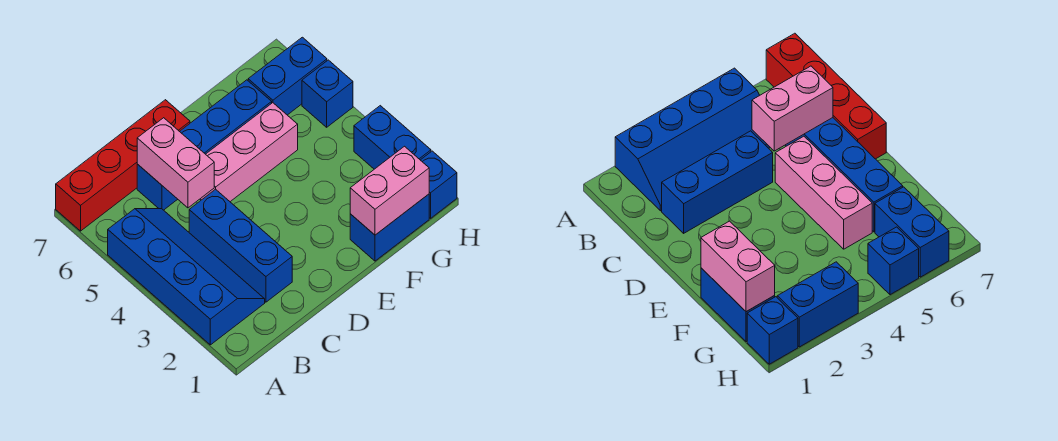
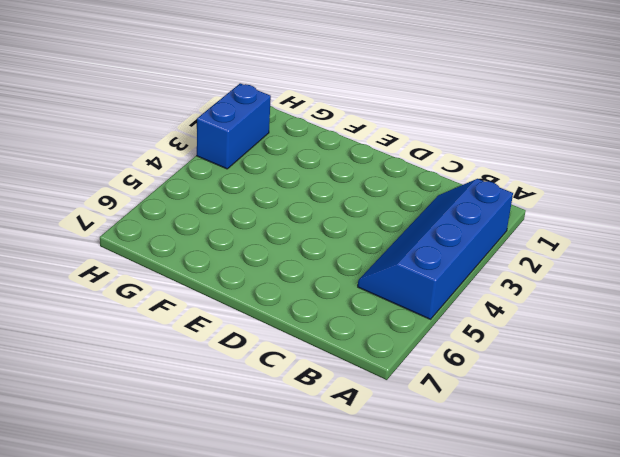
none -> red 1x4 brick [56,100,190,231]
none -> blue 1x3 brick [189,189,292,302]
none -> blue 1x4 brick [137,80,272,210]

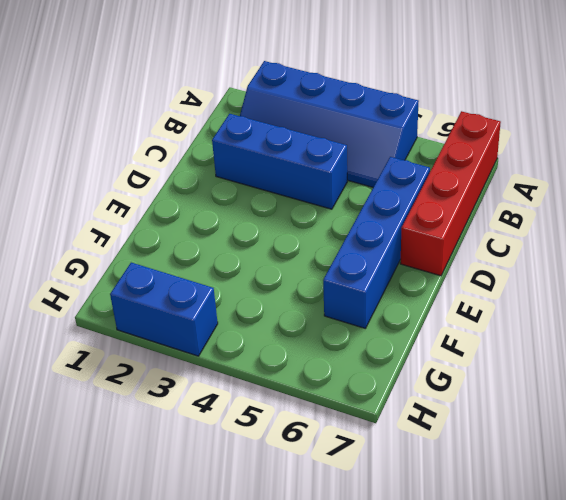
none -> pink 1x3 brick [200,103,298,202]
none -> blue 1x2 brick [350,194,429,261]
none -> blue 1x2 brick [248,37,327,115]

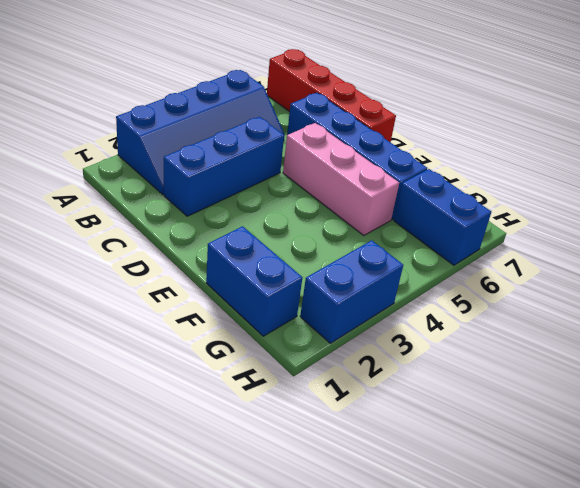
none -> blue 1x1 brick [421,151,457,218]
none -> blue 1x1 brick [302,60,353,127]
none -> pink 1x2 brick [137,118,214,208]

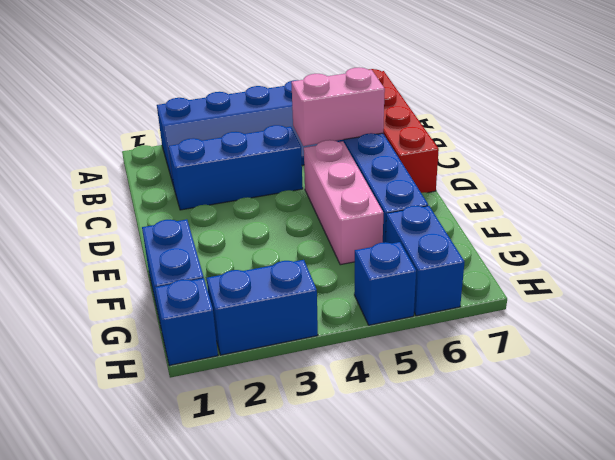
none -> pink 1x2 brick [350,146,429,235]

